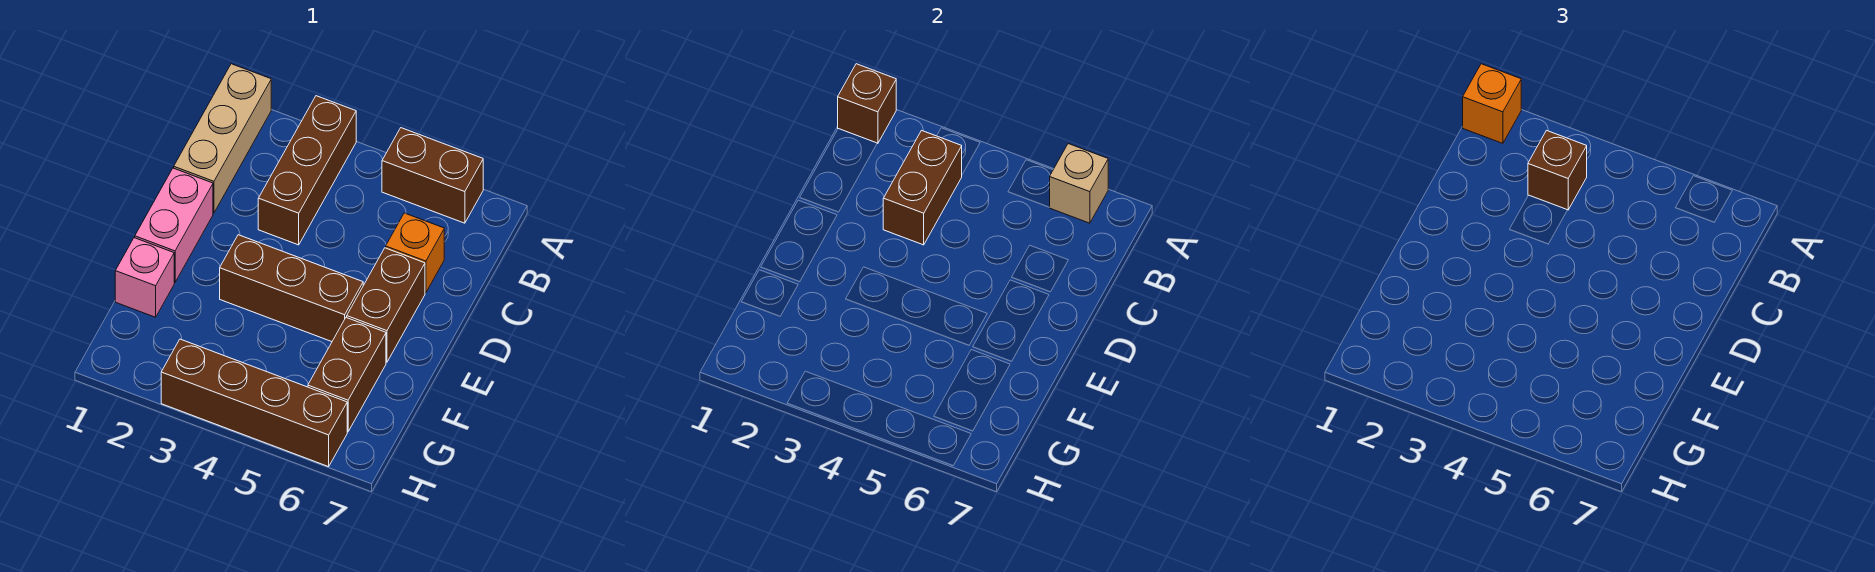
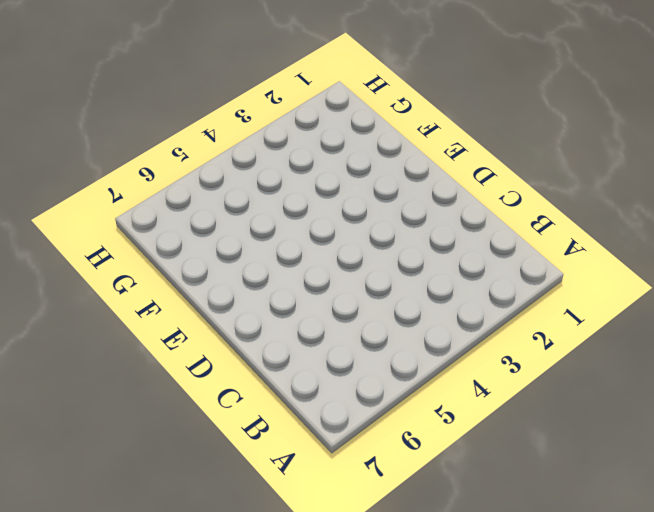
none -> tan 1x3 brick [174,64,271,213]
none -> brown 1x3 brick [258,96,356,245]
none -> brown 1x2 brick [382,128,483,223]

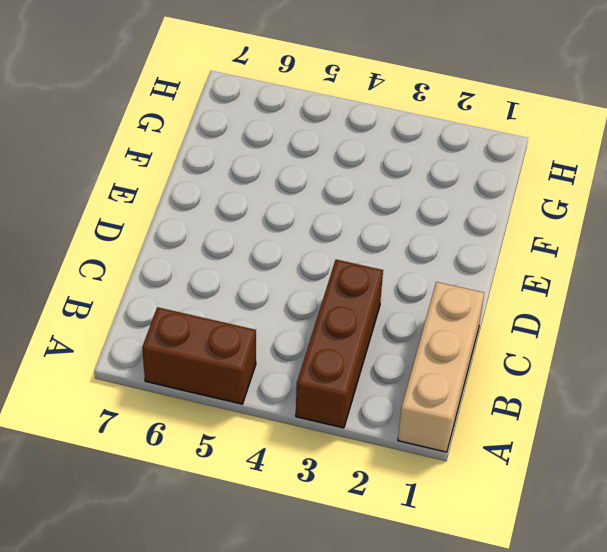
none -> orange 1x1 brick [386,213,444,293]
none -> pink 1x2 brick [135,168,213,282]
none -> brown 1x2 brick [347,248,425,362]

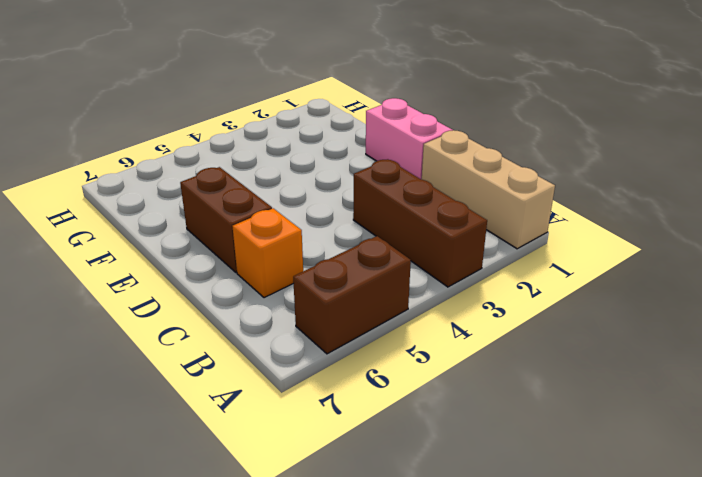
none -> brown 1x3 brick [220,235,363,342]
none -> pink 1x1 brick [115,238,174,317]
none -> brown 1x2 brick [308,317,386,432]

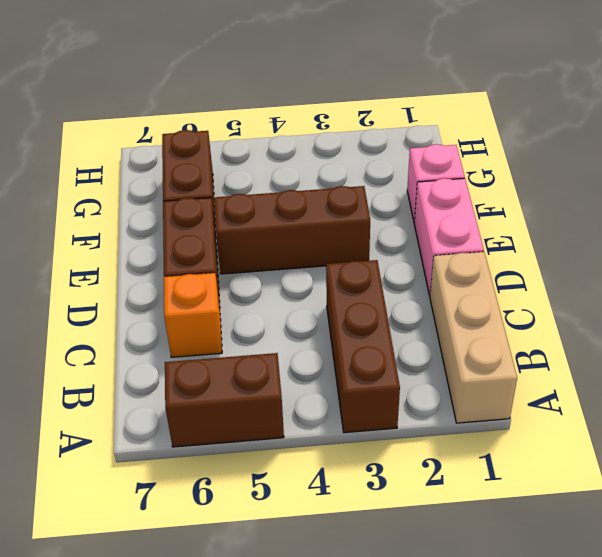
none -> brown 1x4 brick [161,339,347,467]
none -> brown 1x1 brick [838,64,896,143]
none -> tan 1x1 brick [1049,144,1108,223]

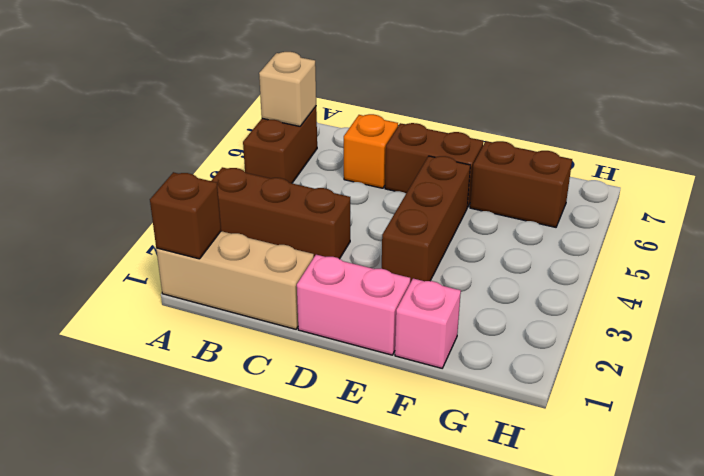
none -> brown 1x4 brick [161,339,347,467]
none -> brown 1x2 brick [883,131,962,245]
none -> orange 1x1 brick [1463,64,1521,143]

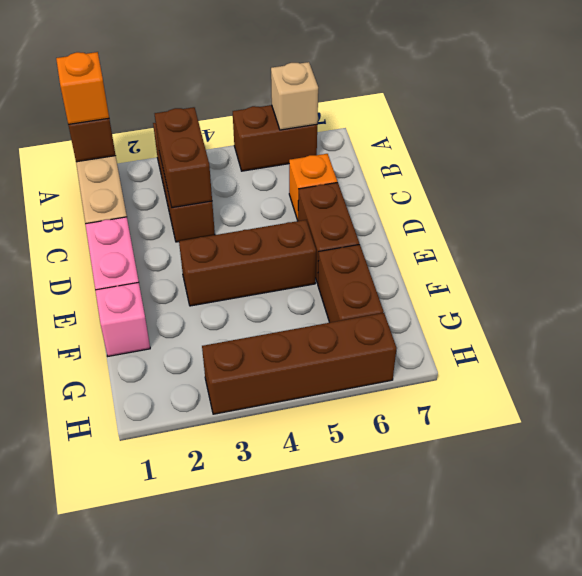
none -> brown 1x1 brick [1528,131,1587,210]

